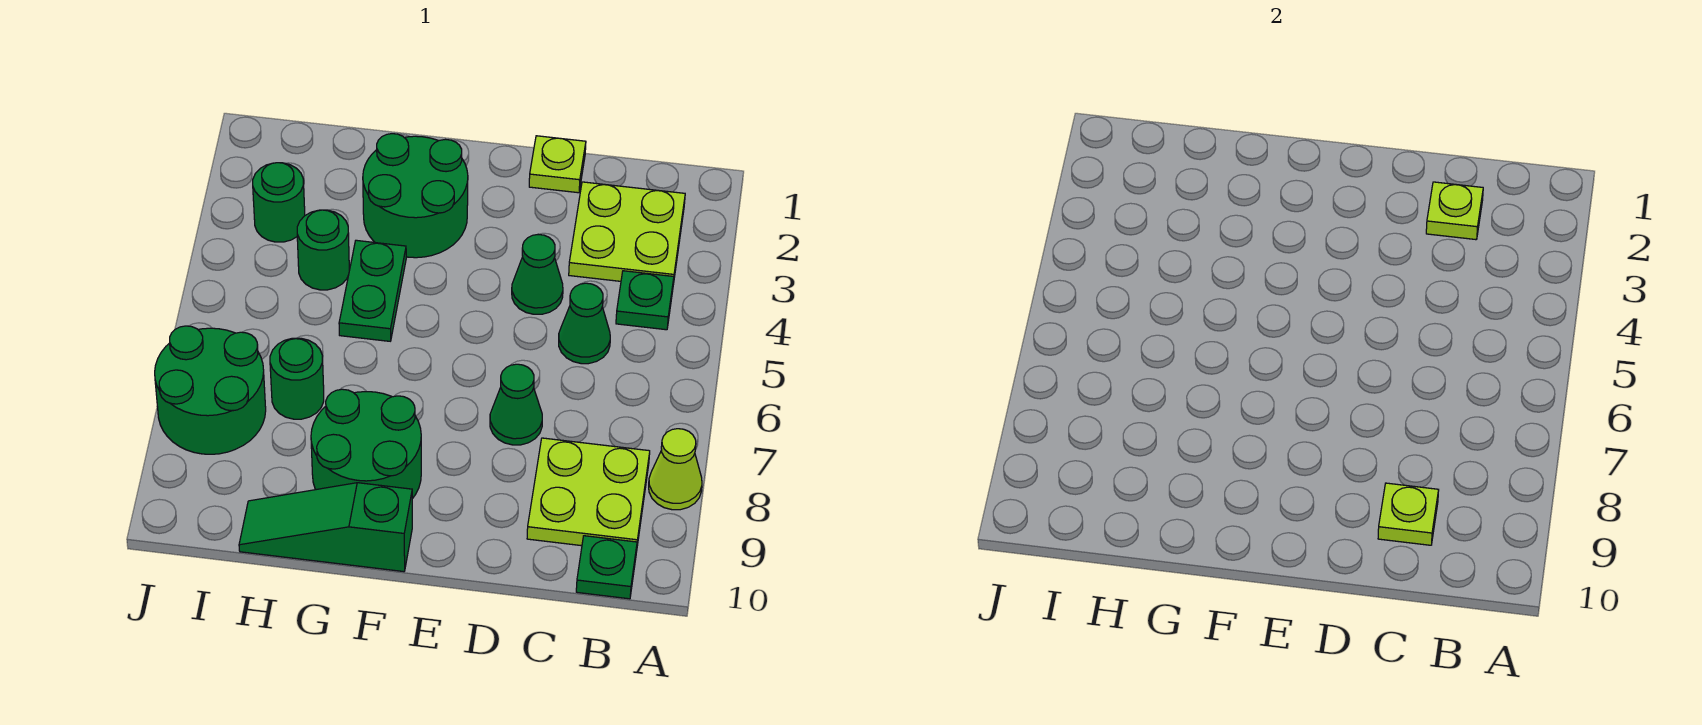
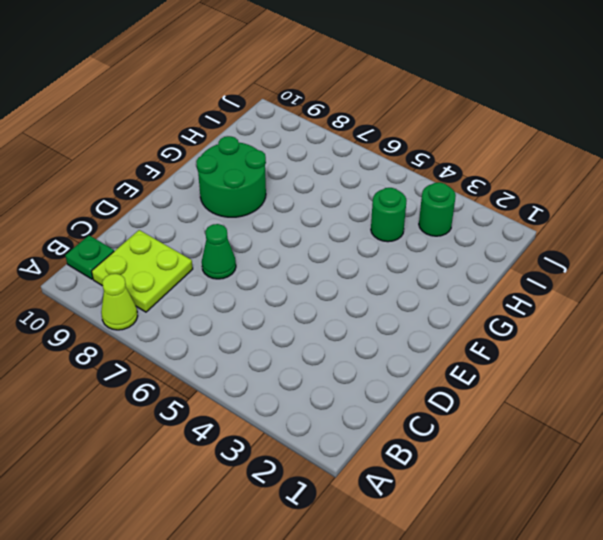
none -> lime 2x2 plate [569,182,685,284]
none -> green 1x1 plate [616,271,674,330]
none -> green 1x1 cone [559,283,610,364]

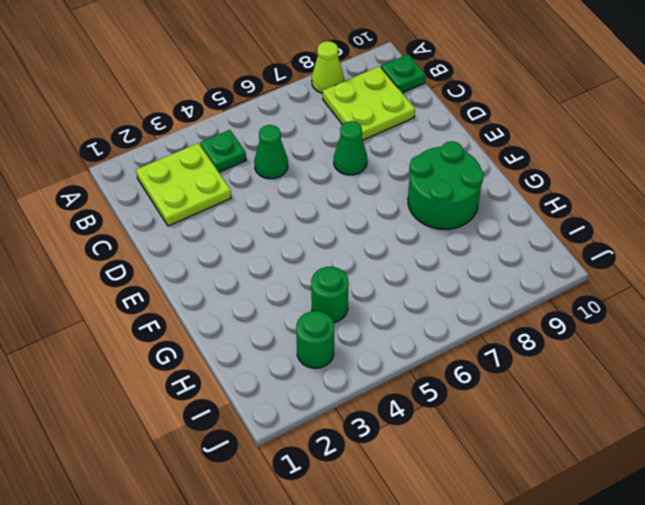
none -> lime 1x1 plate [529,136,586,193]
none -> green 1x1 cone [512,235,563,314]
none -> green 2x2 round brick [363,134,468,258]

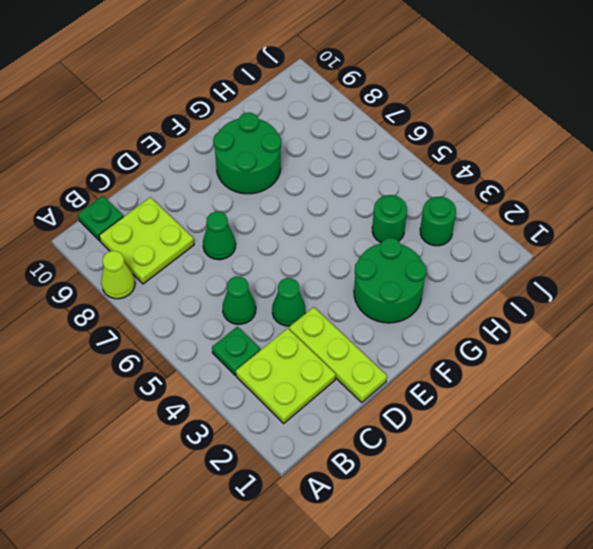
lime 1x3 plate [289,307,387,402] -> lime 1x1 plate [529,136,586,193]
none -> green 1x3 slope [239,483,412,572]
none -> green 1x2 plate [339,240,406,341]
none -> green 1x1 round brick [270,338,324,419]

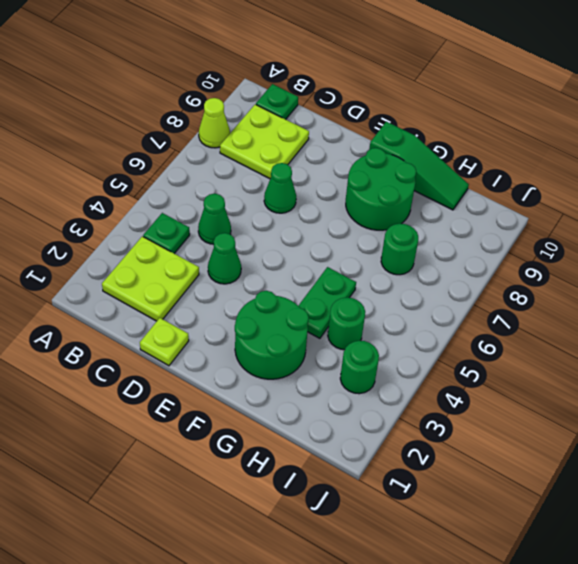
none -> green 2x2 round brick [155,326,266,454]
none -> lime 1x1 plate [1426,182,1483,240]
none -> lime 1x1 plate [1378,483,1439,545]

